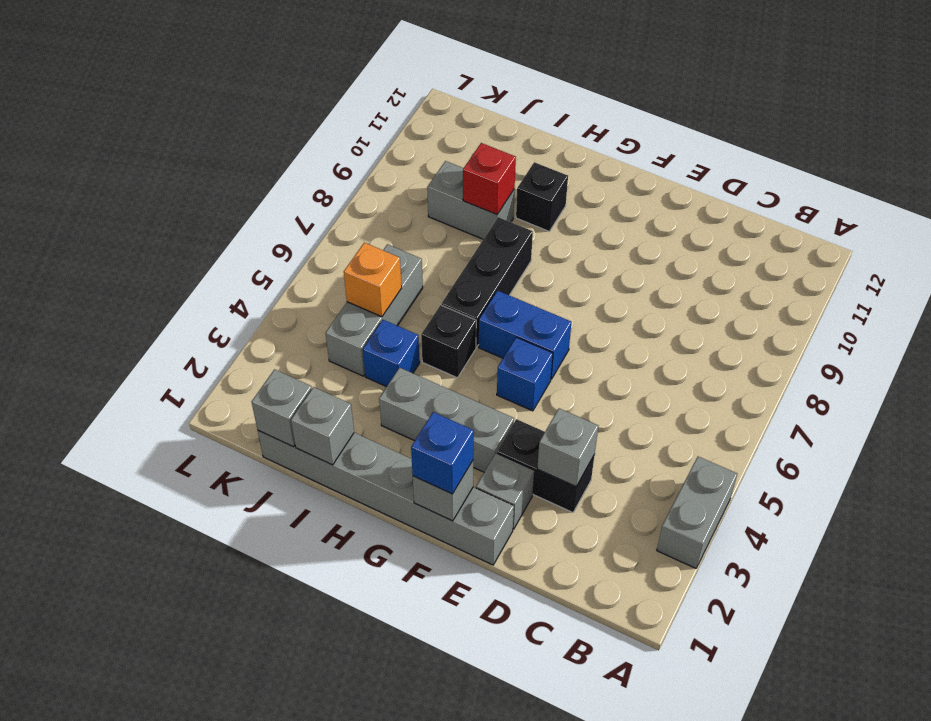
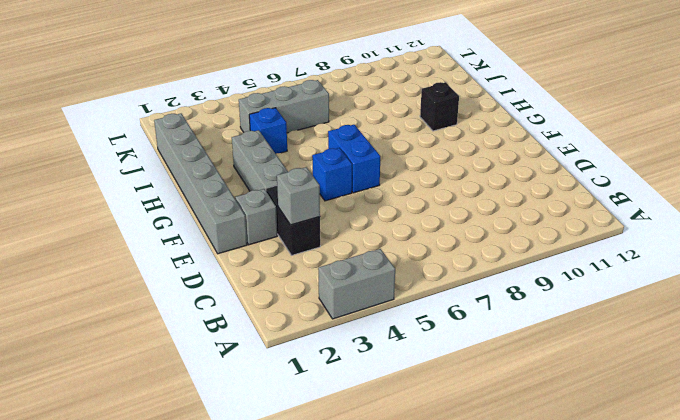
none -> black 1x1 brick [421,305,476,378]
none -> black 1x3 brick [441,217,533,347]
none -> grey 1x2 brick [427,161,515,239]

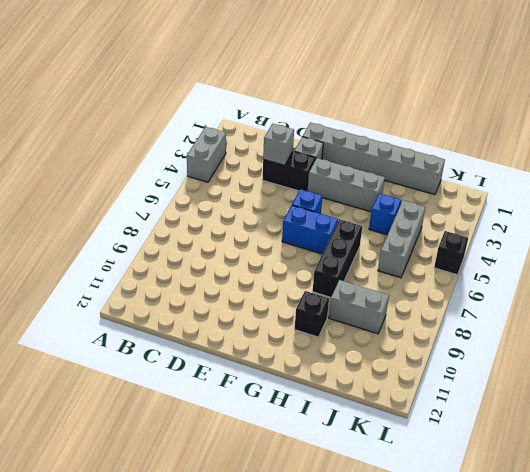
black 1x1 brick [434,231,468,275] -> black 1x1 brick moved to [421,305,476,378]
none -> grey 1x1 brick [413,461,473,521]
none -> grey 1x1 brick [291,387,354,465]
none -> red 1x1 brick [463,143,516,215]

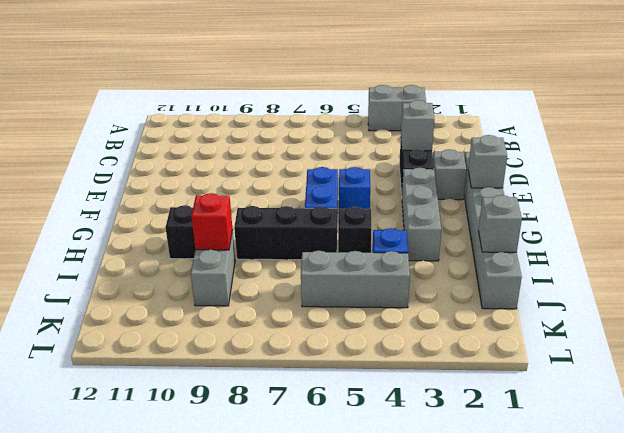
none -> grey 1x1 brick [252,369,312,447]
none -> orange 1x1 brick [344,243,402,317]
none -> blue 1x1 brick [411,412,474,494]

